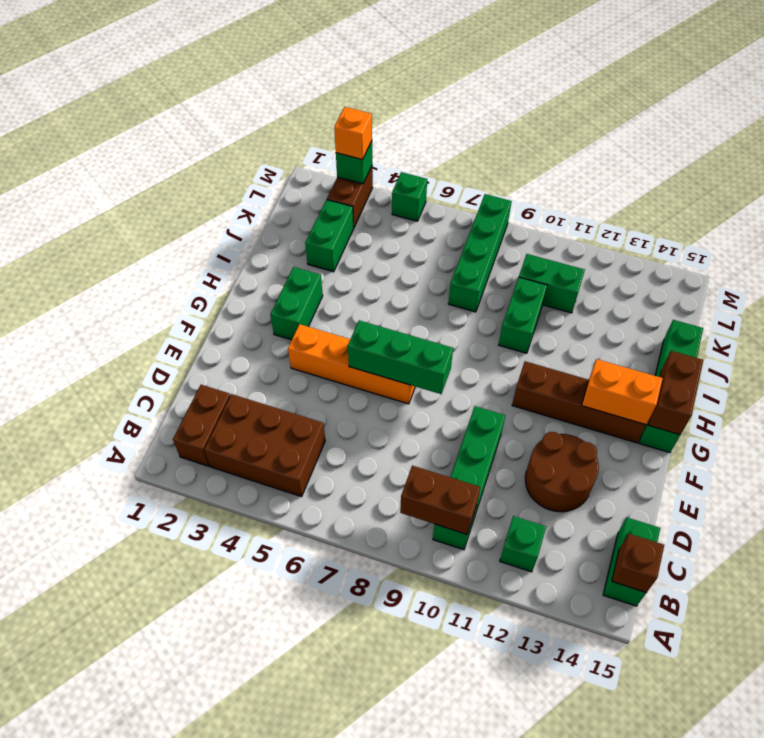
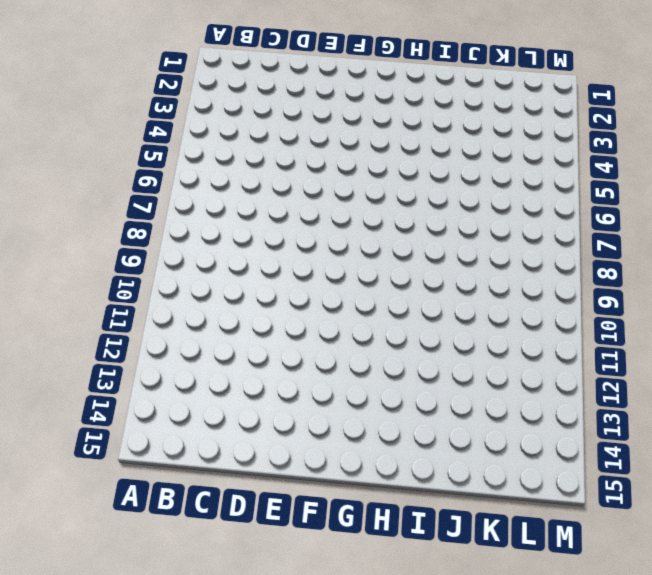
none -> brown 1x2 brick [173,385,230,466]
none -> brown 2x3 brick [204,394,325,497]
none -> green 1x4 brick [433,406,505,550]

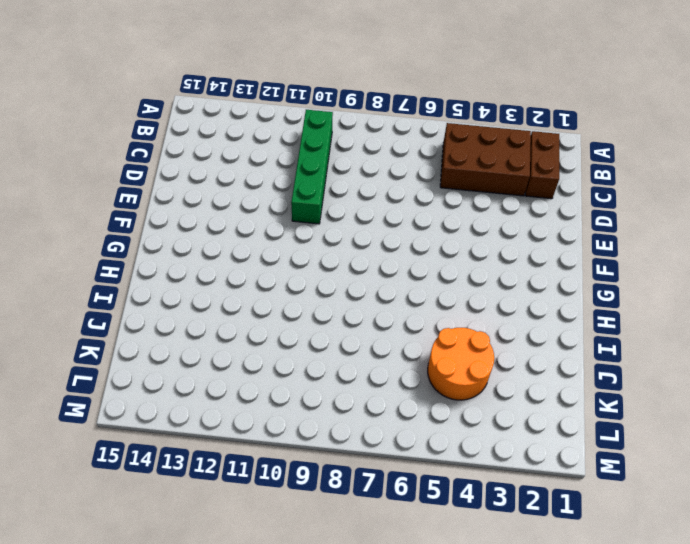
orange 2x2 round brick [428,328,494,400] -> none
none -> green 1x1 brick [500,516,546,572]
none -> green 1x2 brick [603,518,660,606]
none -> brown 2x2 round brick [525,432,599,512]

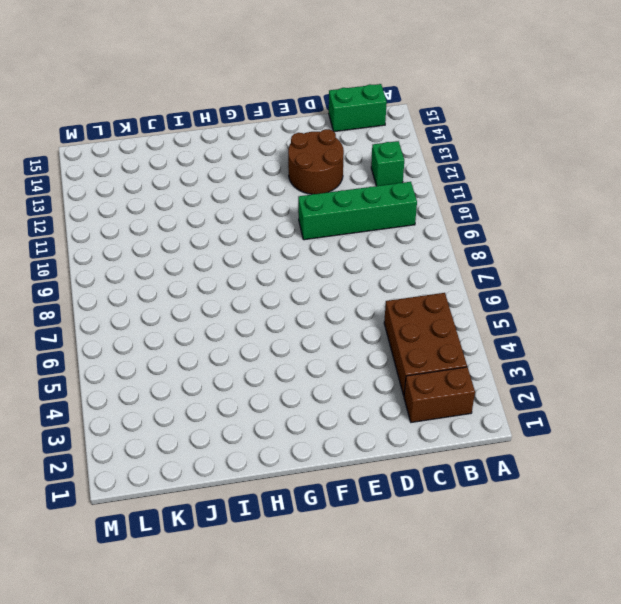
none -> orange 1x4 brick [288,324,415,404]
none -> green 1x2 brick [270,267,323,340]
none -> brown 1x4 brick [512,361,646,443]

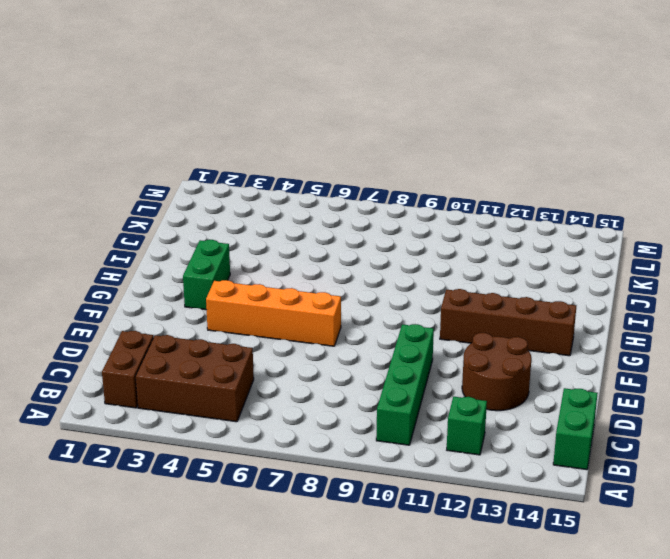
none -> green 1x4 brick [639,320,703,453]
none -> green 1x2 brick [499,277,547,353]
none -> green 1x2 brick [305,200,354,272]

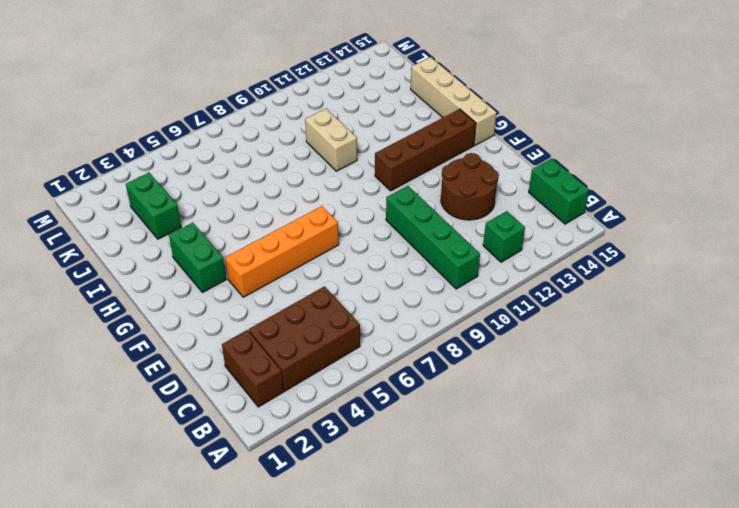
tan 1x4 brick [411,57,497,145] -> green 1x4 brick [639,320,703,453]
tan 1x2 brick [305,109,357,171] -> green 1x2 brick [499,277,547,353]
none -> green 1x4 brick [448,194,512,312]
none -> green 1x2 brick [519,254,585,313]
none -> brown 1x2 brick [327,166,373,227]

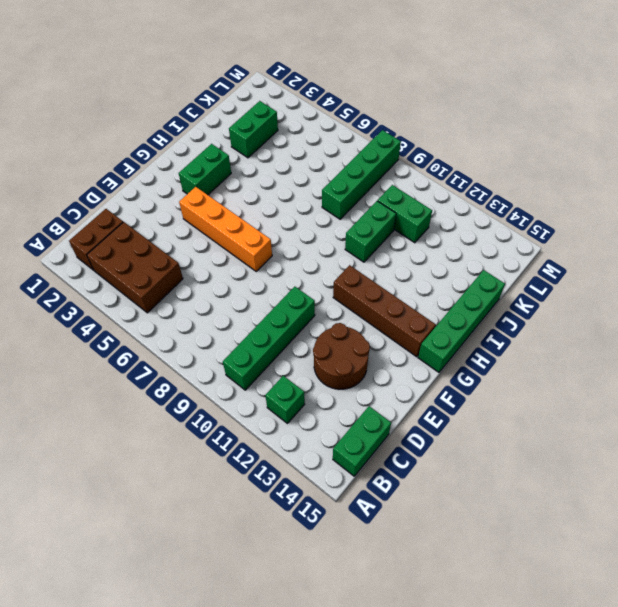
none -> brown 1x2 brick [327,166,373,227]
none -> green 1x1 brick [392,172,427,221]
none -> brown 1x2 brick [400,466,481,534]

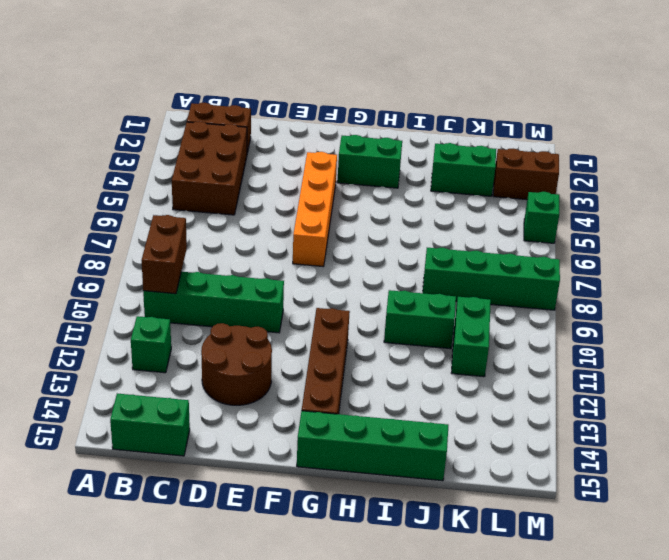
none -> brown 1x1 brick [612,534,664,593]
none -> green 1x3 brick [348,321,453,394]
none -> orange 1x2 brick [582,359,663,425]

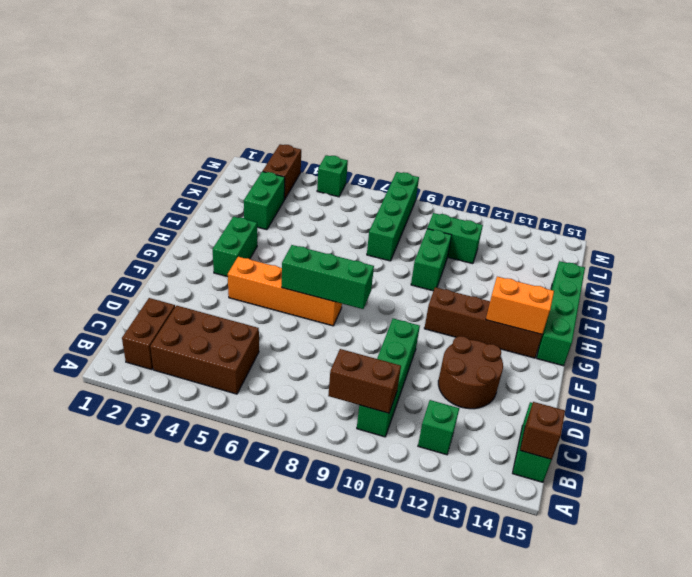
none -> brown 1x2 brick [648,351,703,435]
none -> green 1x1 brick [336,141,372,184]
none -> orange 1x1 brick [334,107,372,160]

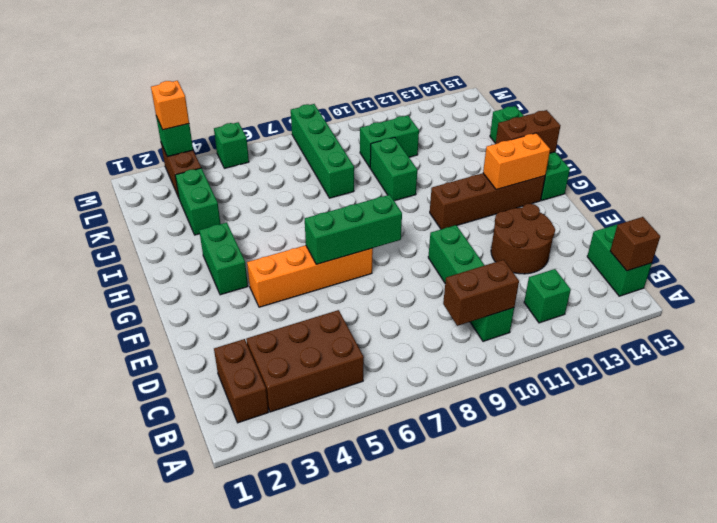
brown 1x2 brick [496,110,560,153] -> brown 1x2 brick turned to [648,351,703,435]

